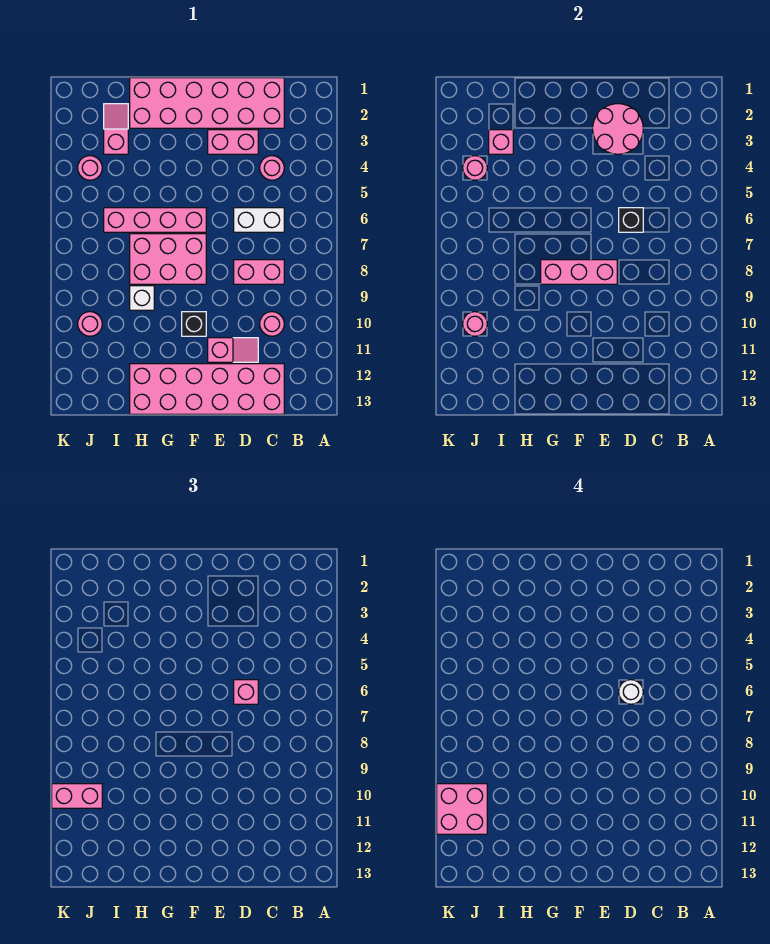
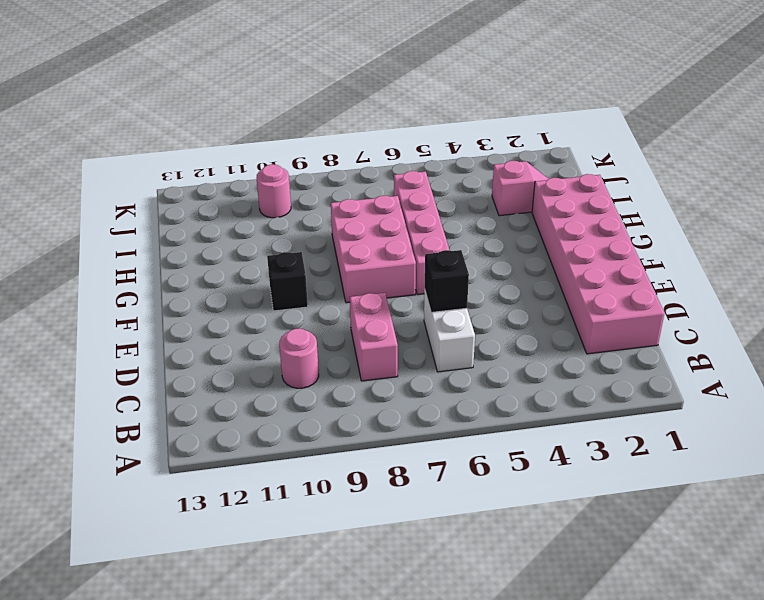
none -> pink 1x1 round brick [260,156,284,180]
none -> pink 2x6 brick [130,364,284,414]
none -> pink 1x2 brick [208,130,258,154]

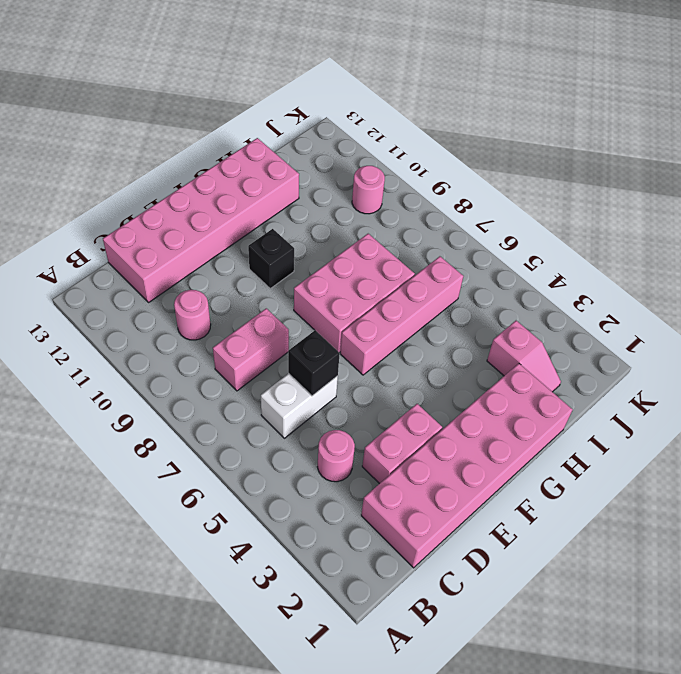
none -> pink 1x2 slope [208,338,258,362]
none -> white 1x1 brick [130,286,154,310]
none -> pink 1x1 round brick [78,156,102,180]

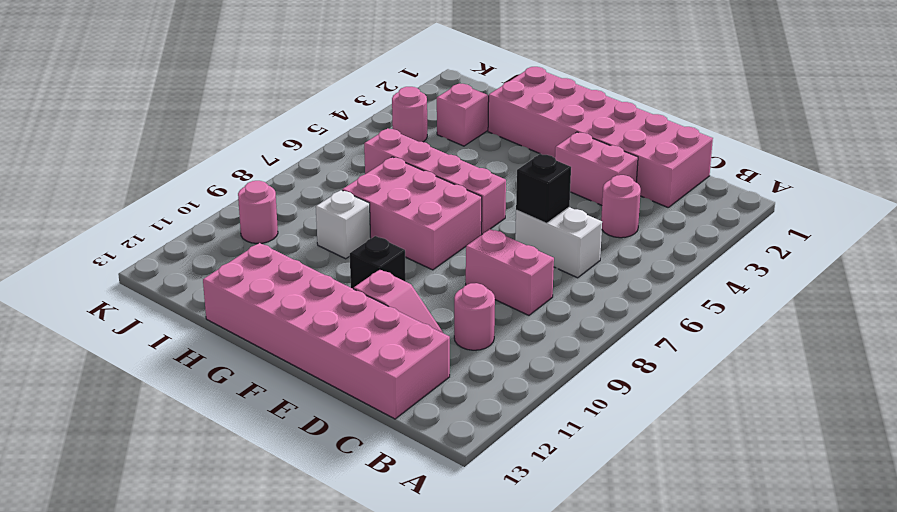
none -> pink 2x2 round brick [593,104,643,154]
none -> pink 1x3 brick [541,260,617,284]
none -> pink 1x1 brick [489,130,513,154]

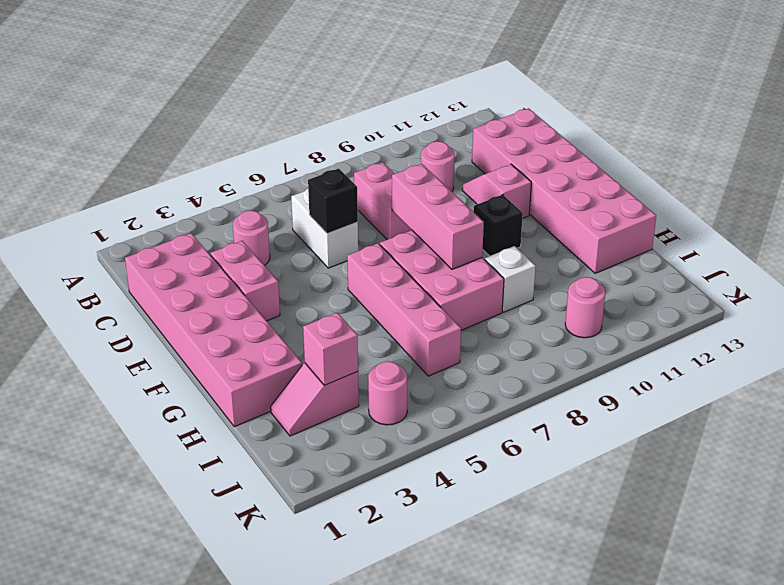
none -> pink 2x2 round brick [593,104,643,154]
none -> pink 1x1 round brick [463,156,487,180]
none -> pink 1x1 round brick [463,312,487,336]

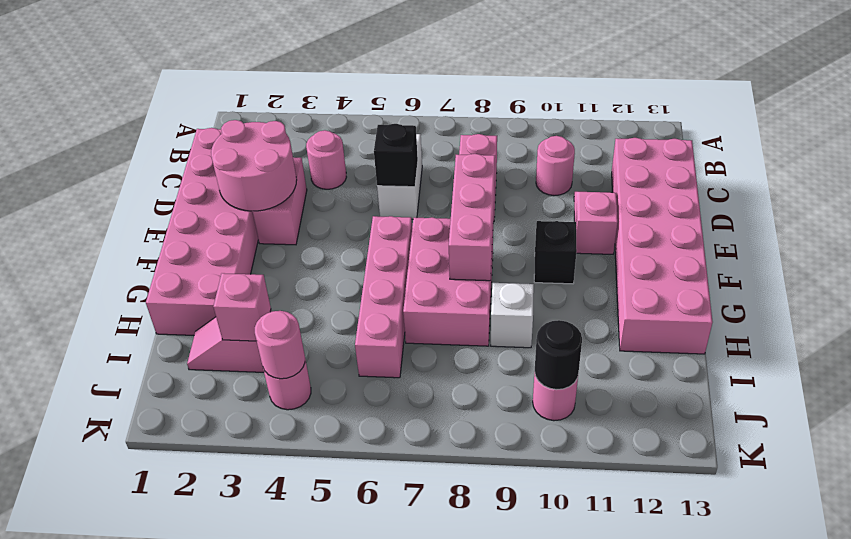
black 1x1 round brick [535,320,582,390] -> pink 1x1 round brick [463,312,487,336]
none -> pink 1x1 brick [234,680,258,704]
none -> pink 1x2 brick [52,784,102,808]
none -> white 1x1 round brick [619,680,643,704]

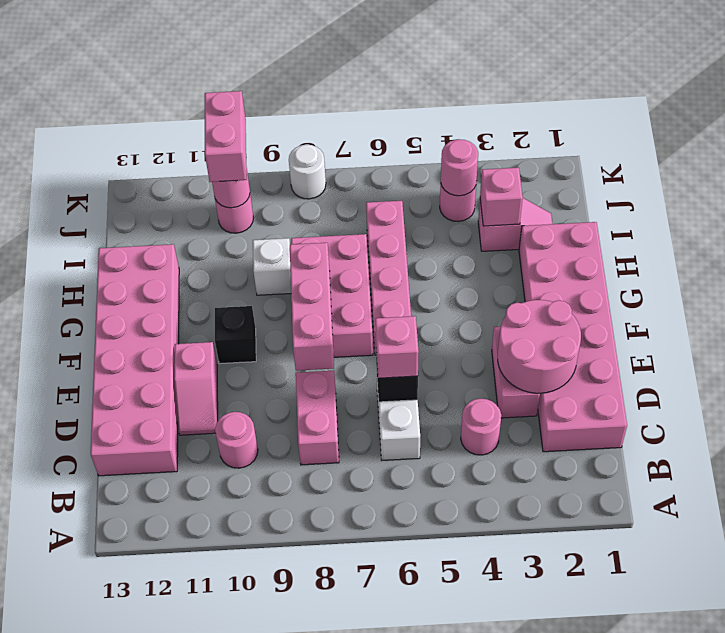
white 1x1 round brick [289,145,326,199] -> white 1x1 round brick moved to [619,680,643,704]
none -> pink 2x2 brick [437,784,487,834]

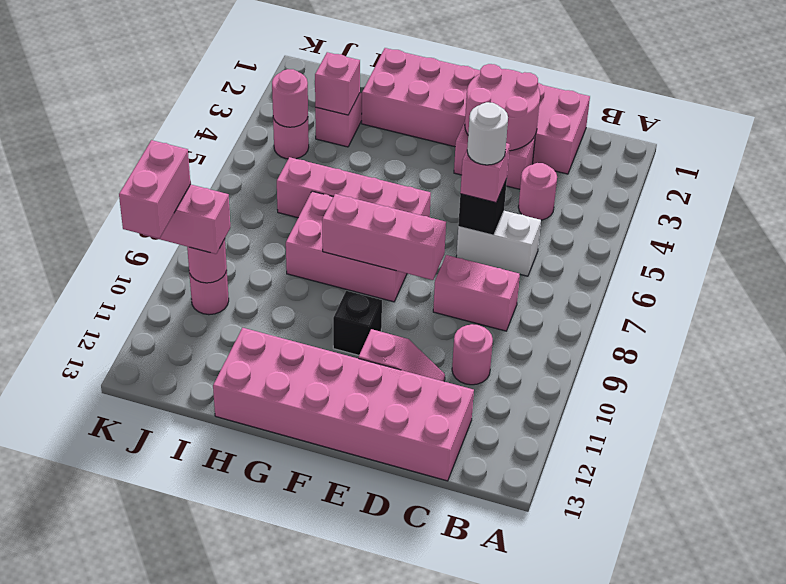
pink 1x2 brick [119,140,190,238] -> pink 2x2 brick [437,784,487,834]
none -> white 1x1 brick [130,286,154,310]

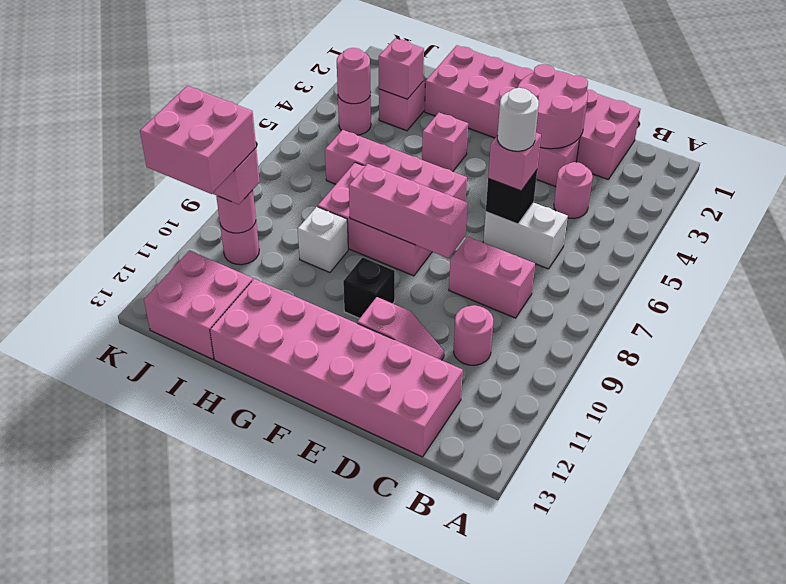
pink 1x1 brick [422,113,468,172] -> none
pink 2x2 brick [144,251,253,359] -> none

